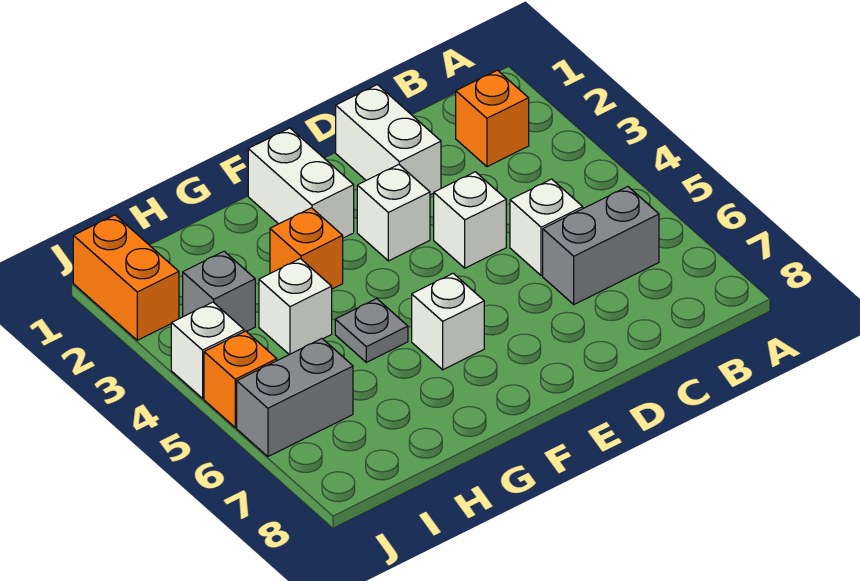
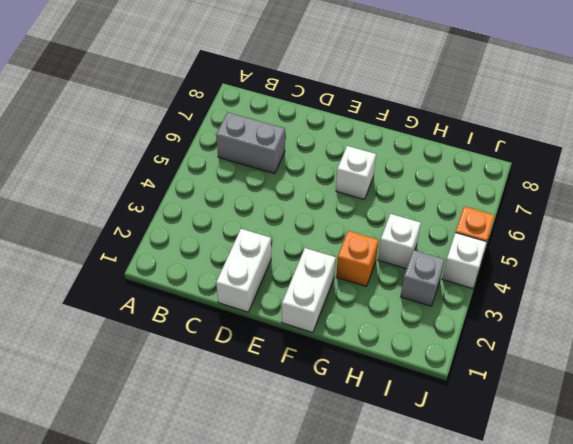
none -> orange 1x1 brick [456,70,529,167]
none -> white 1x1 brick [510,179,583,276]
none -> white 1x1 brick [434,172,506,268]

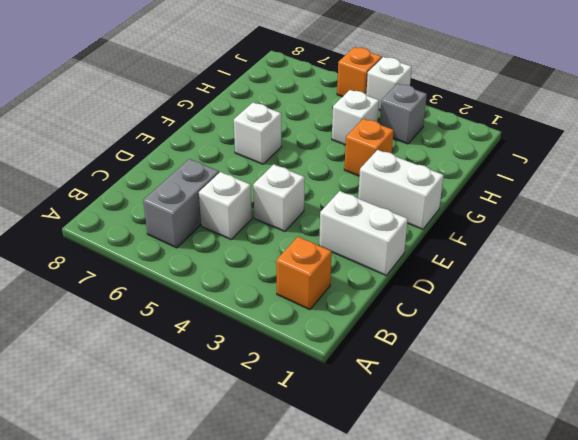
none -> white 1x1 brick [357,165,430,261]
none -> grey 1x1 plate [335,299,408,362]
none -> grey 1x2 brick [237,339,353,457]

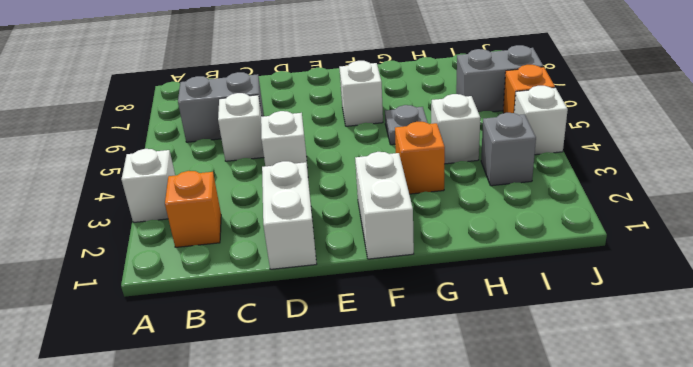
white 1x1 brick [121,149,175,223] -> white 1x1 brick moved to [357,165,430,261]
none -> orange 1x2 brick [73,215,179,340]

